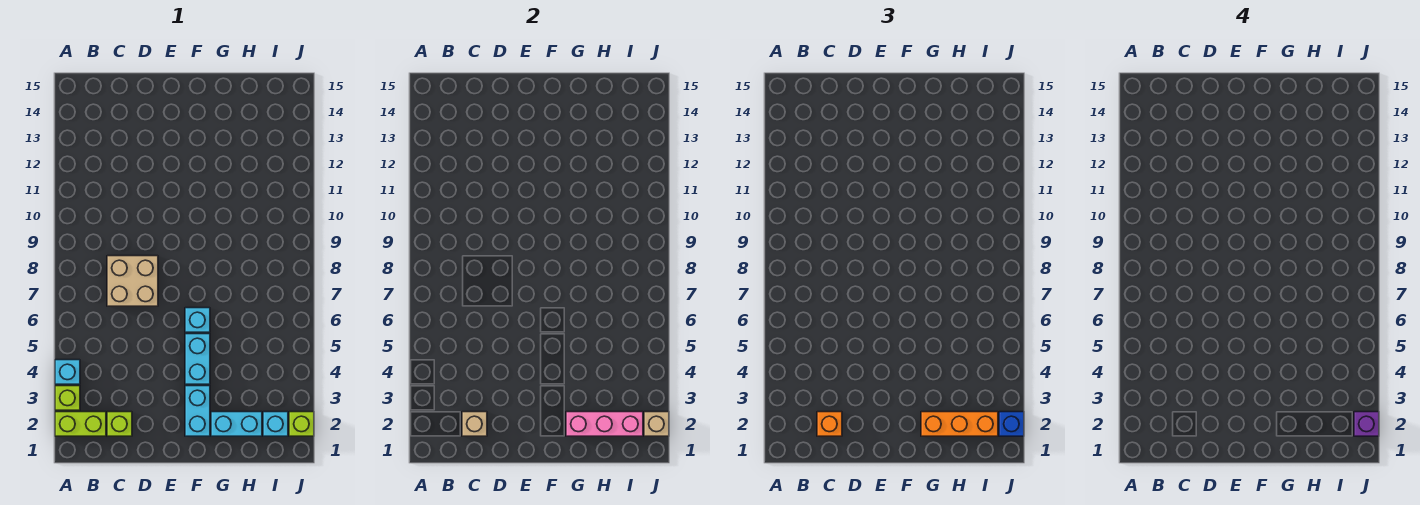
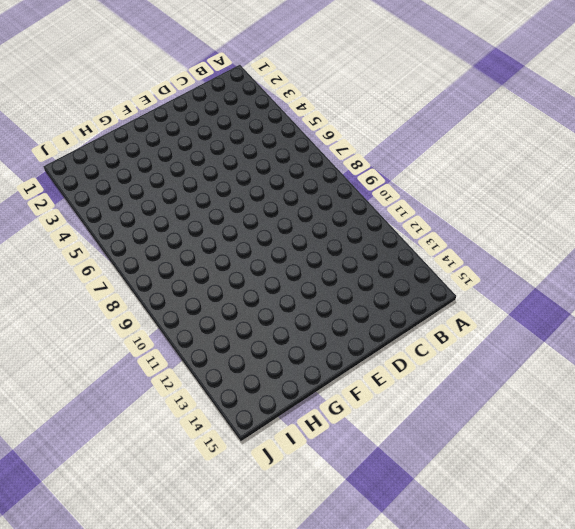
none -> lime 1x2 brick [55,412,106,436]
none -> lime 1x1 brick [55,386,80,410]
none -> cyan 1x1 brick [55,360,80,384]

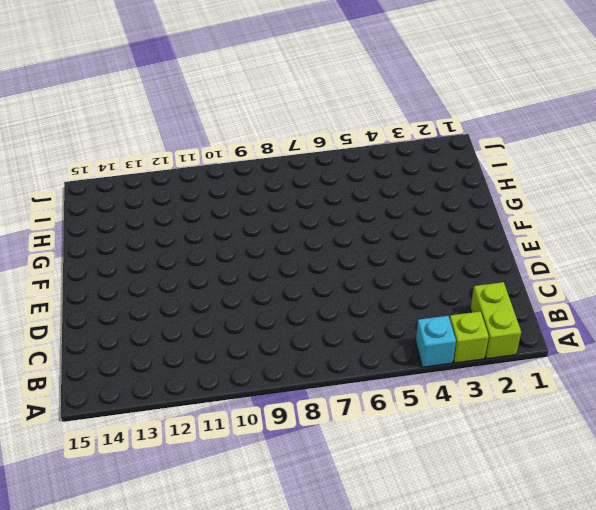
none -> lime 1x1 brick [107,412,132,436]
none -> tan 2x2 brick [107,256,158,306]
none -> cyan 1x2 brick [185,386,210,436]

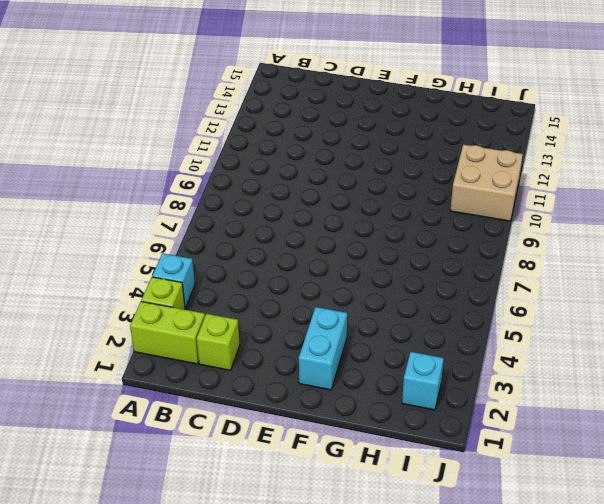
tan 2x2 brick [450,145,523,221] -> tan 2x2 brick moved to [107,256,158,306]
none -> cyan 1x2 brick [185,334,210,384]
none -> cyan 1x1 brick [185,308,210,332]
none -> cyan 1x2 brick [211,412,262,436]

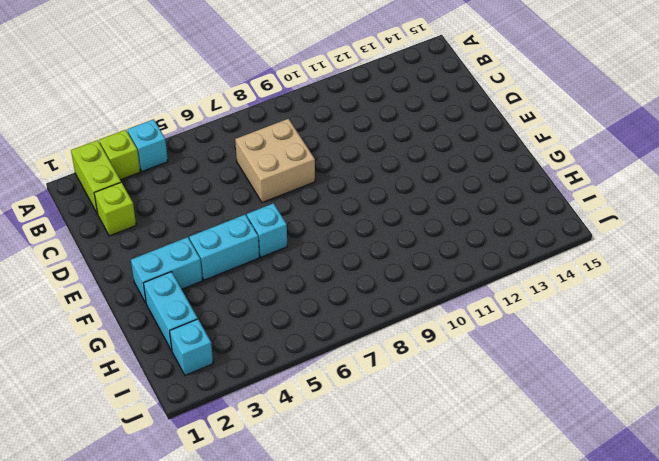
none -> lime 1x1 brick [289,412,314,436]
none -> tan 1x1 brick [462,412,487,436]
none -> pink 1x3 brick [566,412,643,436]

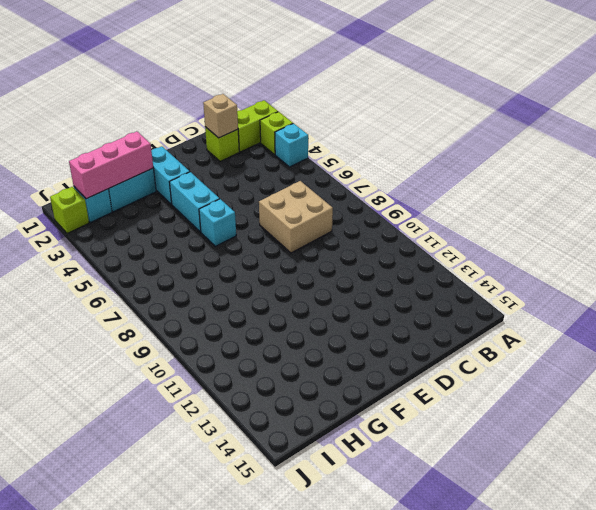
none -> tan 1x1 brick [644,412,669,436]
none -> orange 1x1 brick [817,412,842,436]
none -> orange 1x3 brick [921,412,998,436]

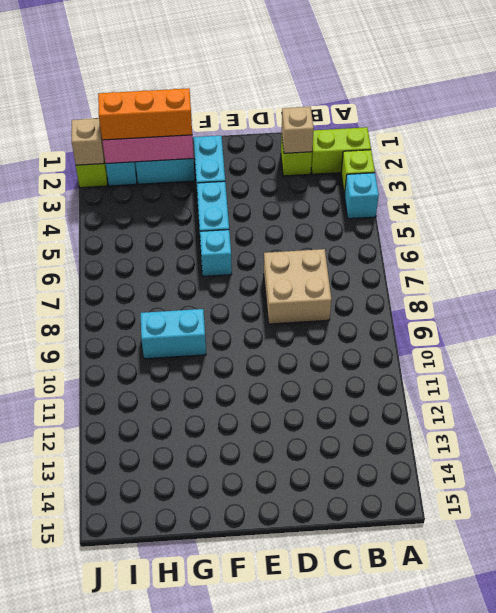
cyan 1x2 brick [141,309,206,359] -> none
none -> orange 1x1 brick [817,412,842,436]
none -> blue 1x1 brick [999,412,1024,436]
none -> purple 1x1 brick [1354,412,1379,436]

